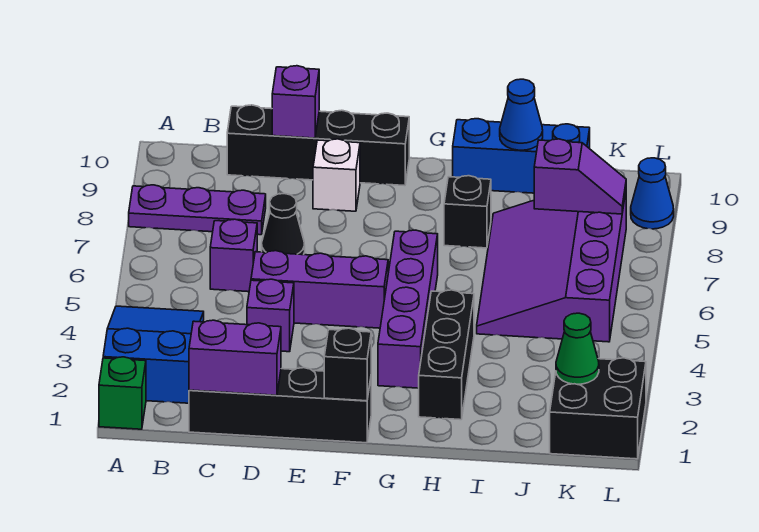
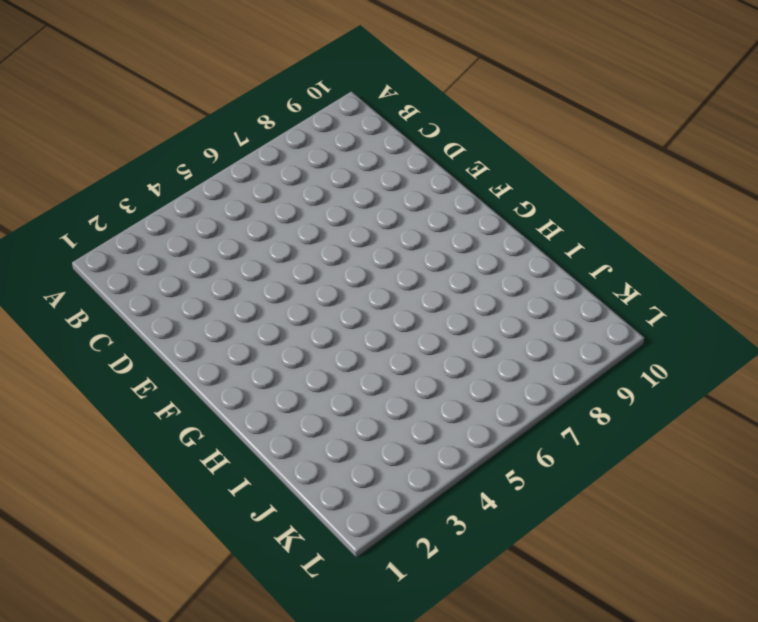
none -> green 1x1 brick [99,357,146,429]
none -> blue 2x3 slope [103,306,204,403]
none -> purple 1x3 plate [129,185,266,235]

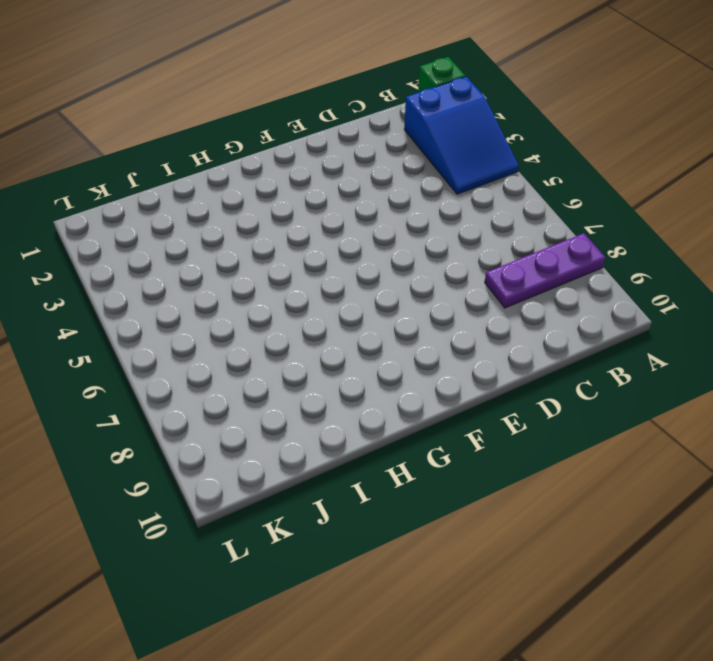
none -> black 1x4 brick [189,368,371,443]
none -> purple 1x1 brick [210,219,257,292]
none -> black 1x4 brick [227,105,409,186]

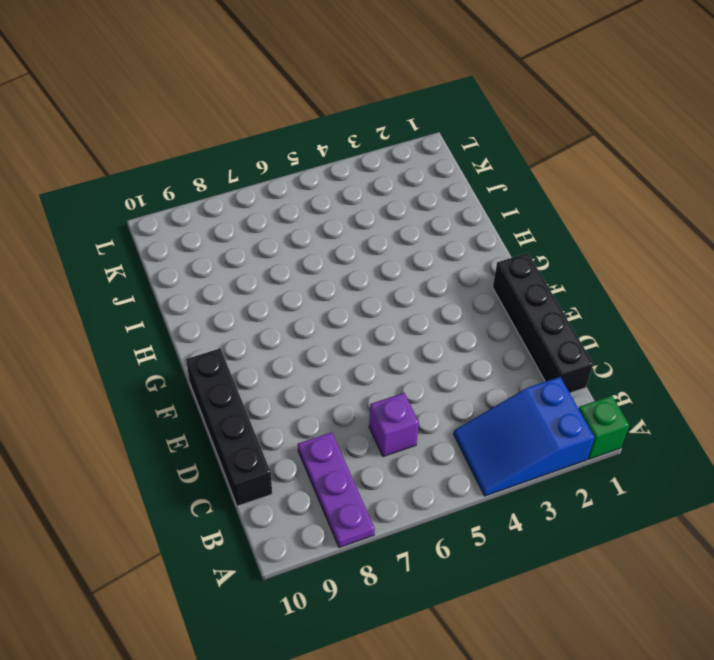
none -> purple 1x1 brick [247,279,294,352]
none -> purple 1x3 brick [251,251,388,328]
none -> black 1x1 cone [262,194,305,255]

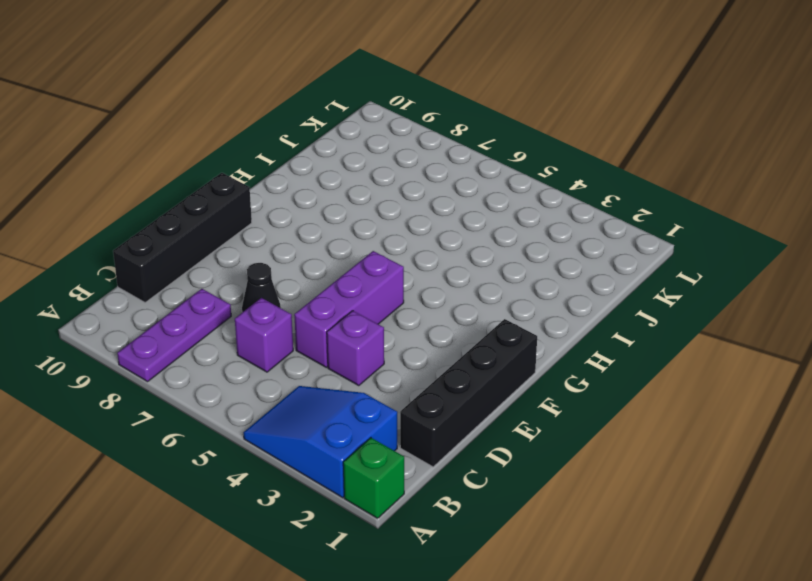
none -> white 1x1 brick [313,139,360,211]
none -> purple 1x4 brick [378,230,438,388]
none -> black 1x3 brick [419,290,474,420]

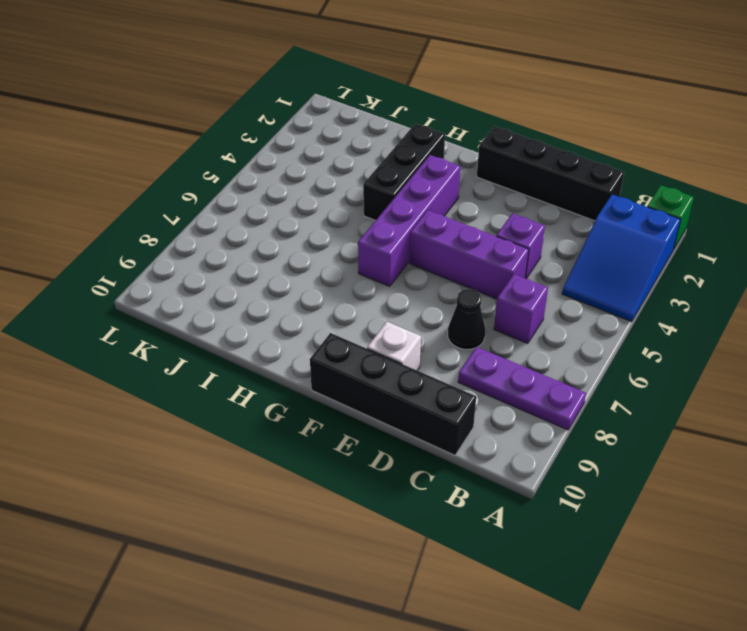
none -> black 1x1 brick [444,176,491,248]
none -> blue 1x3 brick [453,119,590,193]
none -> purple 3x4 slope [477,193,626,342]

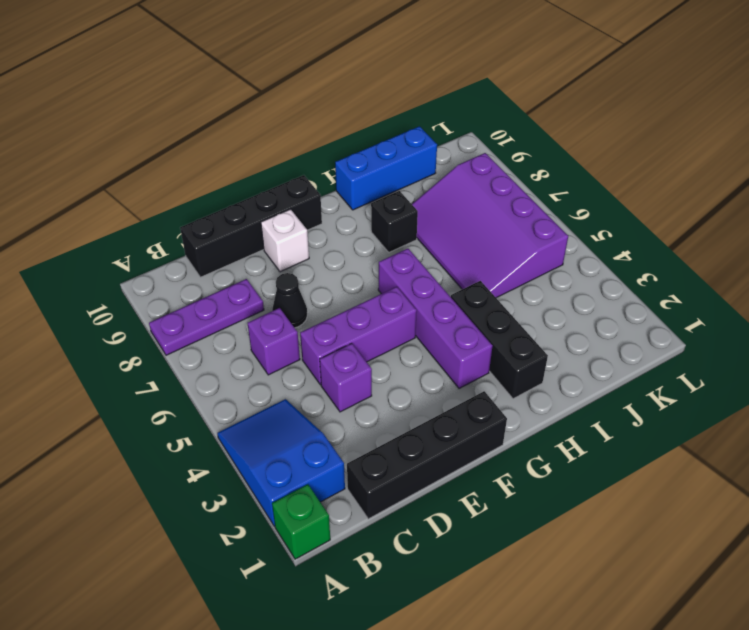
none -> black 2x2 brick [550,358,646,459]
none -> blue 1x1 cone [631,158,674,229]
none -> purple 1x2 brick [189,320,281,395]

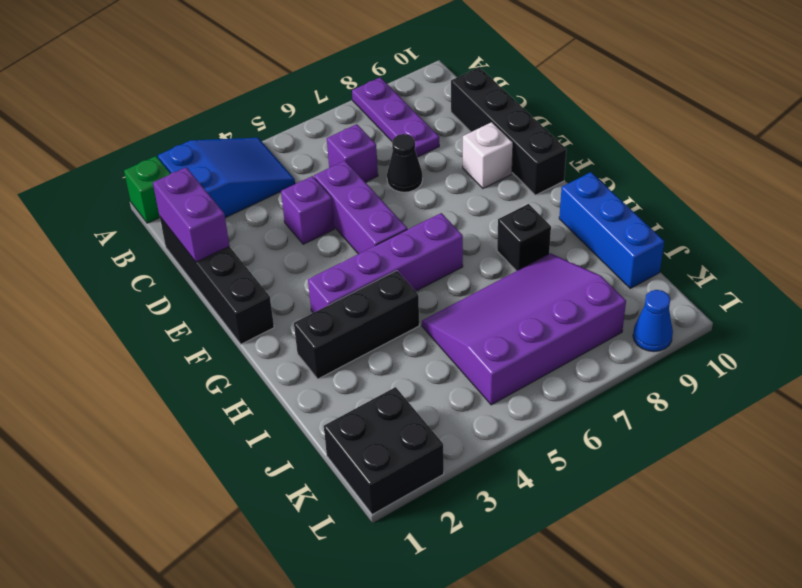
none -> purple 1x1 brick [272,66,319,138]
none -> black 1x1 brick [324,328,371,401]
none -> blue 1x1 cone [500,79,543,150]

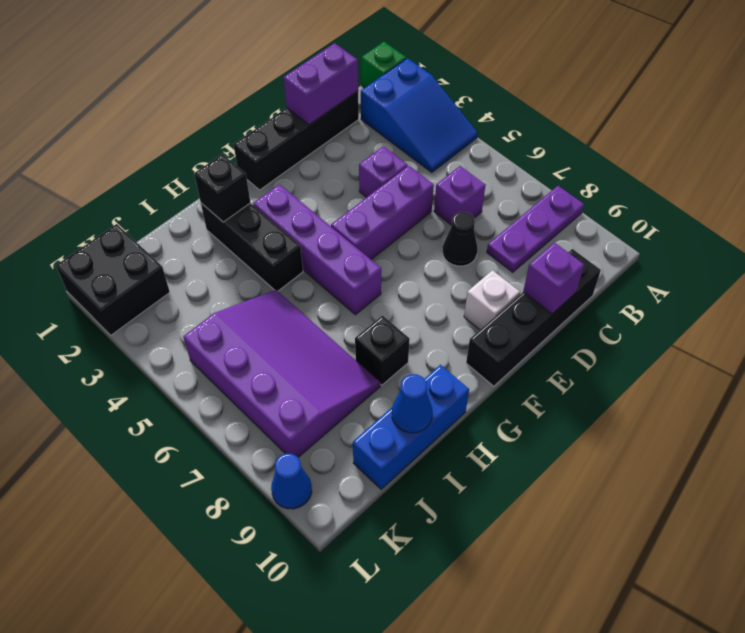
black 1x1 brick [194,154,250,222] -> black 1x1 brick moved to [324,328,371,401]
none -> purple 1x2 slope [534,139,626,214]
none -> green 1x1 cone [556,313,599,384]

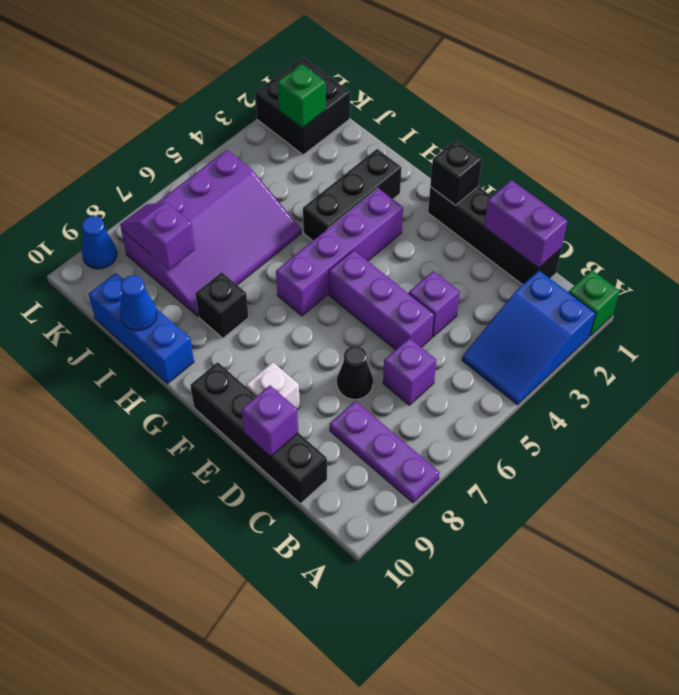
green 1x1 brick [278,64,326,128] -> green 1x1 cone [556,313,599,384]

